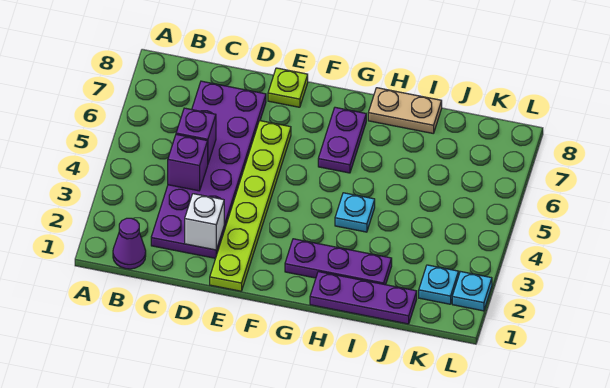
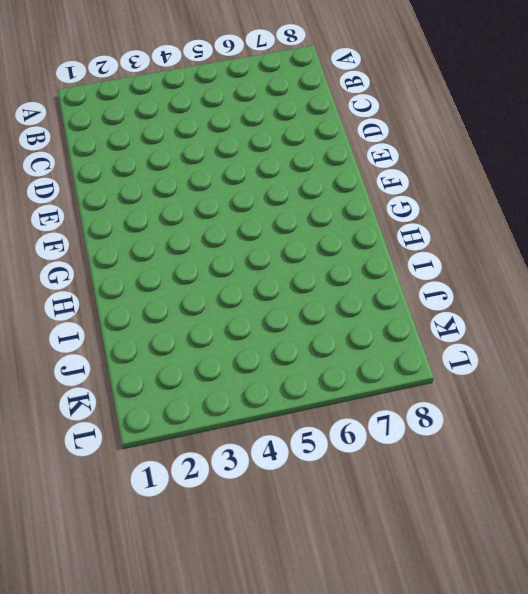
none -> purple 1x1 cone [113,218,146,269]
none -> purple 2x6 plate [151,81,266,258]
none -> lime 1x6 plate [210,121,291,291]

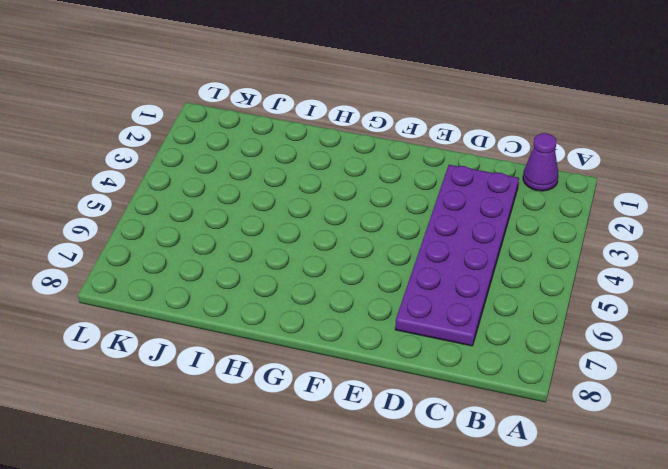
none -> lime 1x6 plate [210,121,291,291]
none -> lime 1x1 plate [268,68,308,107]
none -> purple 1x3 plate [285,239,392,285]

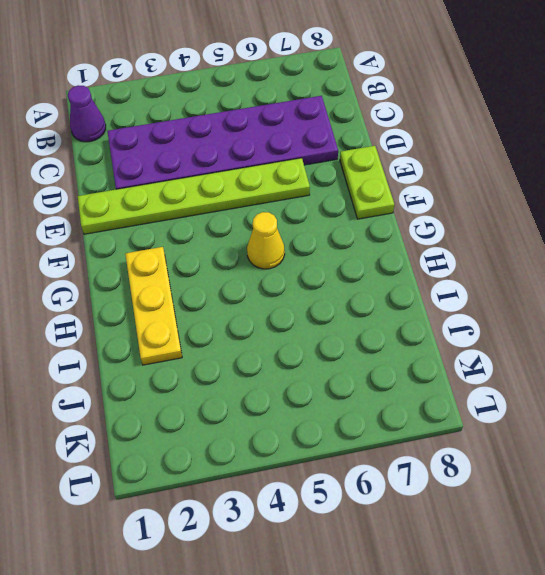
lime 1x2 plate [340,146,394,219] -> lime 1x1 plate [268,68,308,107]
yellow 1x3 plate [125,247,182,365] -> purple 1x3 plate [285,239,392,285]
yellow 1x1 cone [247,212,285,269] -> none
none -> purple 1x2 plate [318,107,366,173]
none -> purple 1x3 plate [310,272,417,324]
none -> cyan 1x1 plate [335,193,375,232]

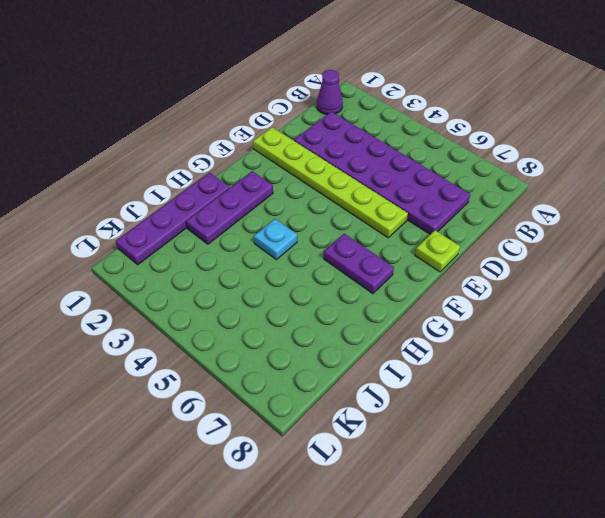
purple 1x4 plate [116,173,230,265] -> purple 1x3 plate [310,272,417,324]
none -> tan 1x2 plate [368,88,442,133]
none -> cyan 1x1 plate [419,265,459,304]
none -> cyan 1x1 plate [452,271,492,311]

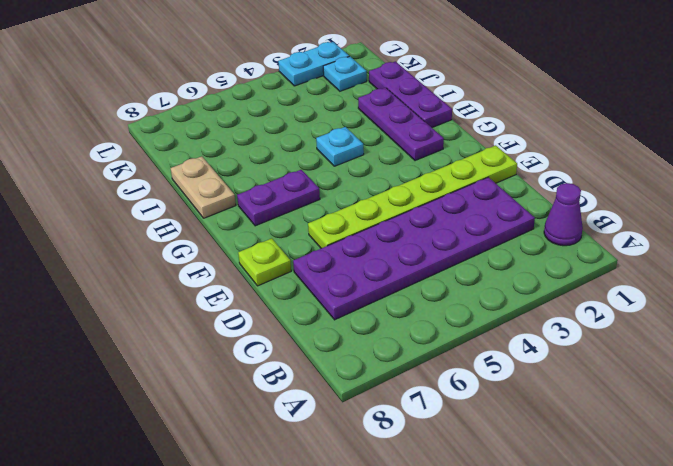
cyan 1x2 plate [278,42,349,86] -> cyan 1x1 plate [452,271,492,311]
none -> purple 1x1 brick [168,135,208,191]
none -> purple 1x1 brick [176,108,216,163]
none -> white 1x1 brick [185,194,224,250]

